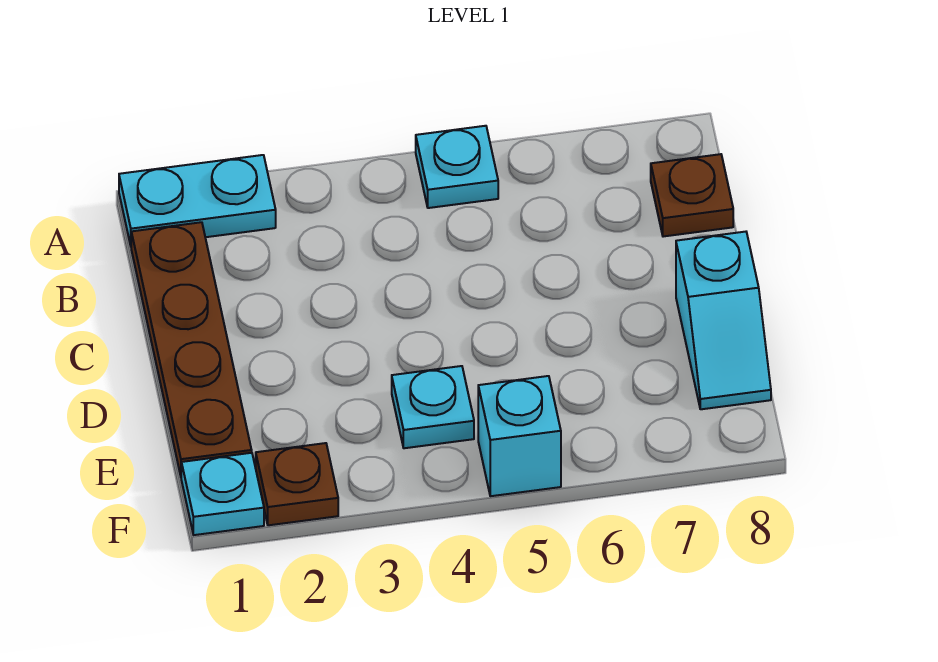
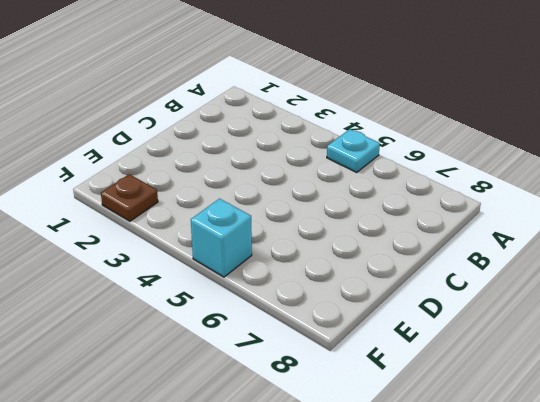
none -> cyan 1x2 plate [119,155,276,245]
none -> brown 1x4 plate [131,222,252,476]

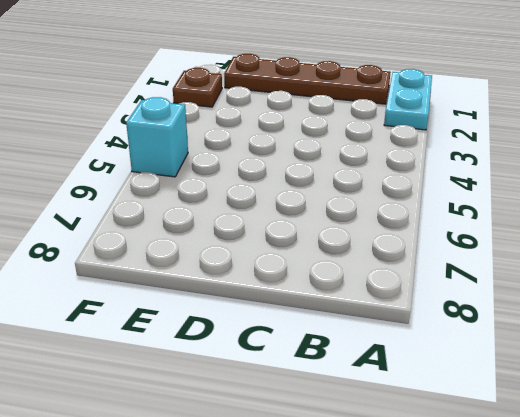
none -> cyan 1x1 plate [416,126,498,208]
none -> brown 1x1 plate [651,154,733,237]

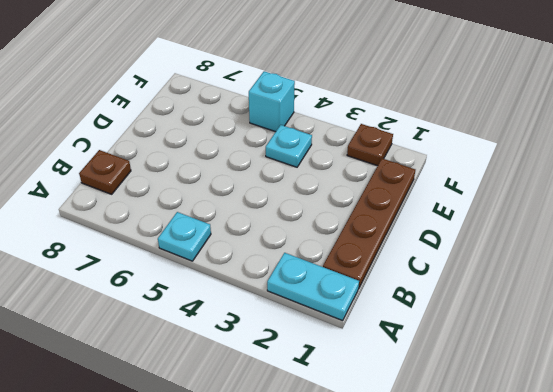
none -> cyan 1x2 slope [676,232,771,409]
none -> cyan 1x1 plate [181,453,264,535]

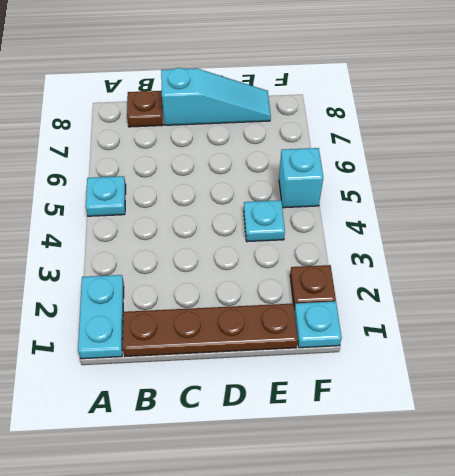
cyan 1x3 slope [161,68,271,125] -> cyan 1x2 slope [676,232,771,409]

